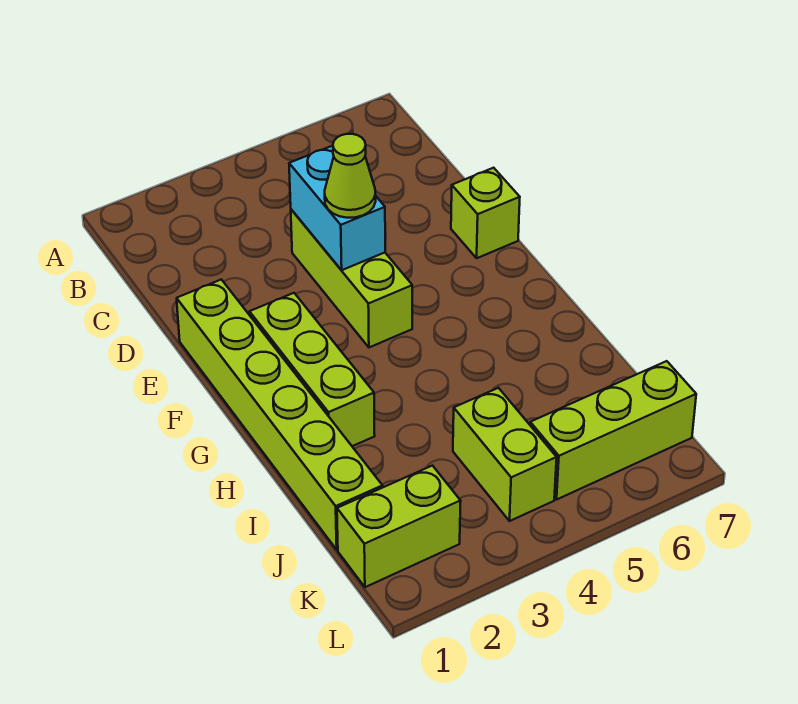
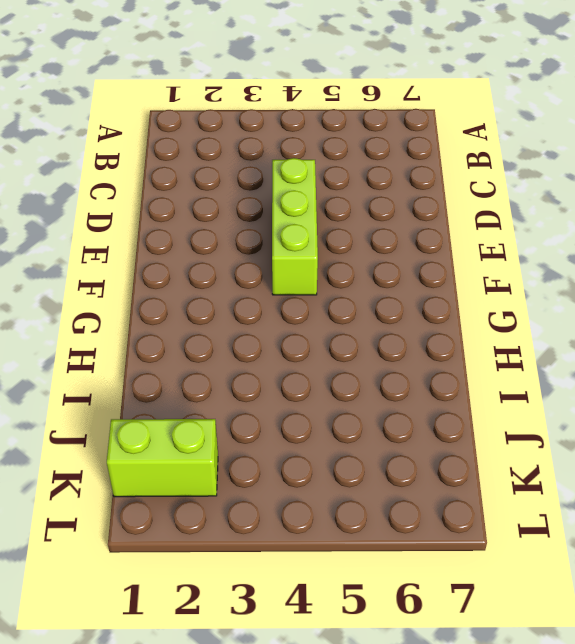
none -> lime 1x6 brick [177,280,383,550]
none -> lime 1x1 brick [451,168,520,258]

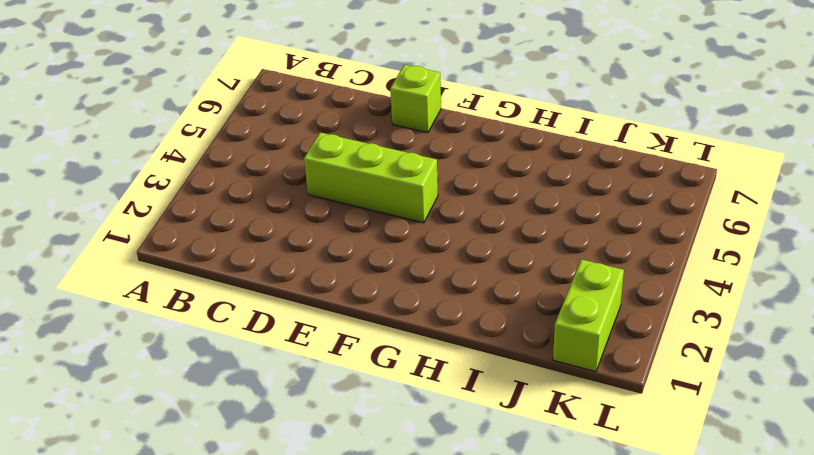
none -> lime 1x6 brick [177,280,383,550]
none -> lime 1x3 brick [250,293,375,446]

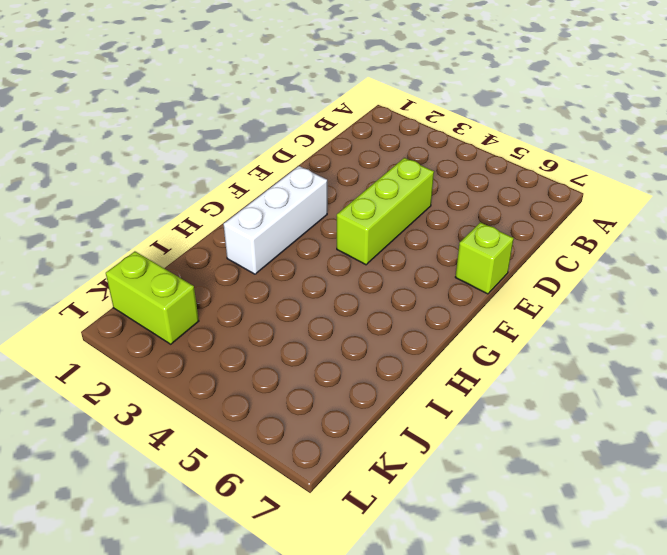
white 1x3 brick [224,166,327,274] -> lime 1x3 brick [250,293,375,446]
none -> lime 1x6 brick [177,280,383,550]
none -> lime 1x2 brick [453,388,557,521]

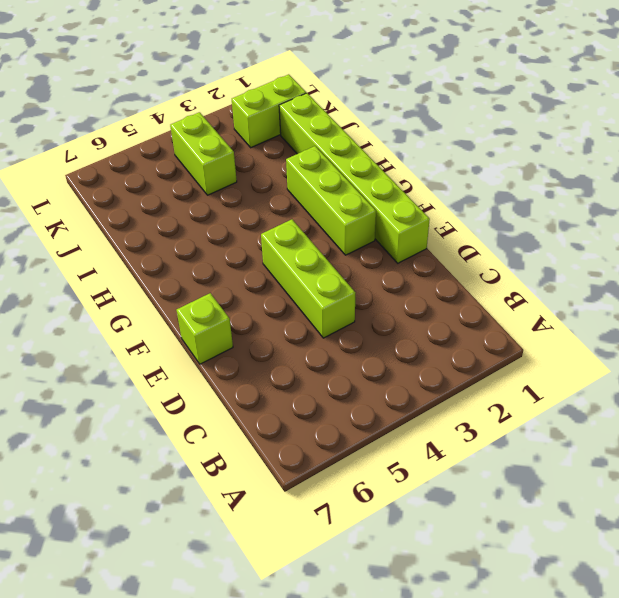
none -> lime 1x3 brick [530,361,696,499]
none -> cyan 1x2 brick [289,146,385,270]

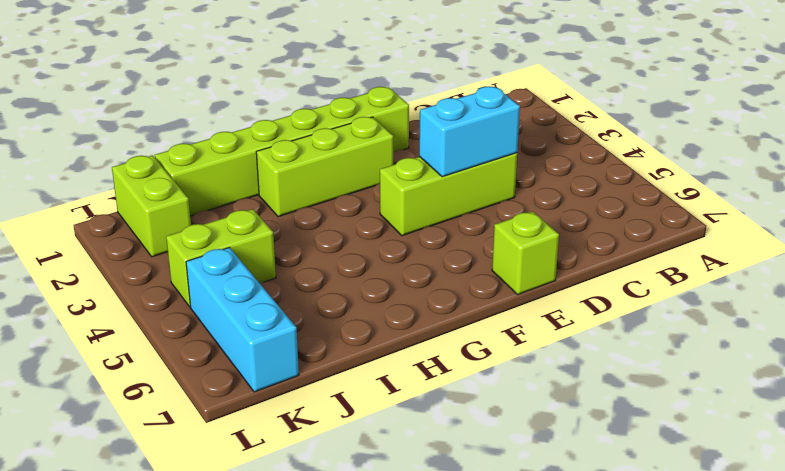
cyan 1x3 brick [186,248,299,392] -> lime 1x3 brick [530,361,696,499]
none -> lime 1x1 cone [325,134,376,218]

